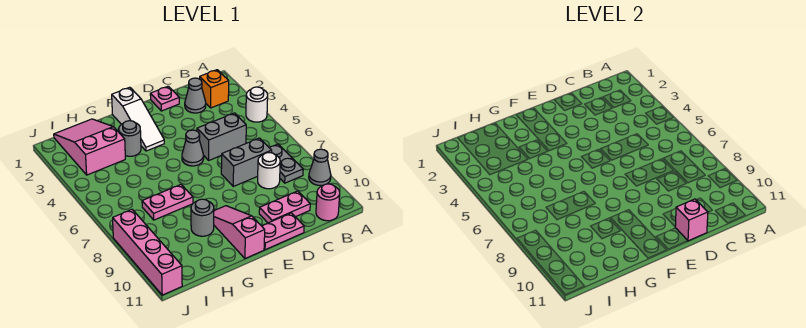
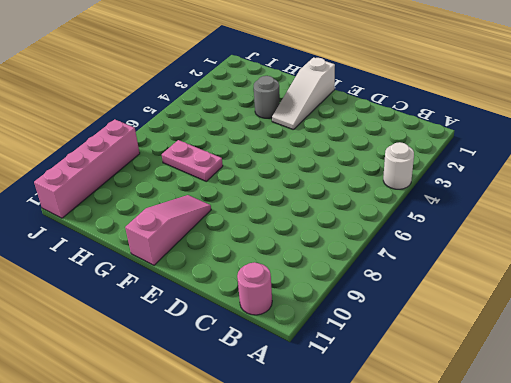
none -> grey 1x1 cone [309,149,331,185]
none -> orange 1x1 brick [200,70,229,108]
none -> grey 1x2 plate [270,144,303,183]

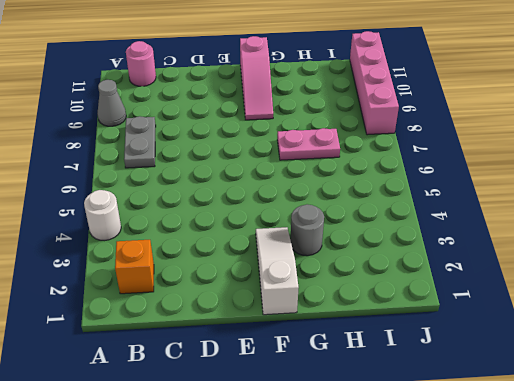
none -> grey 1x1 cone [185,78,206,113]
none -> grey 1x2 brick [197,113,246,160]
none -> grey 1x2 brick [221,138,272,186]

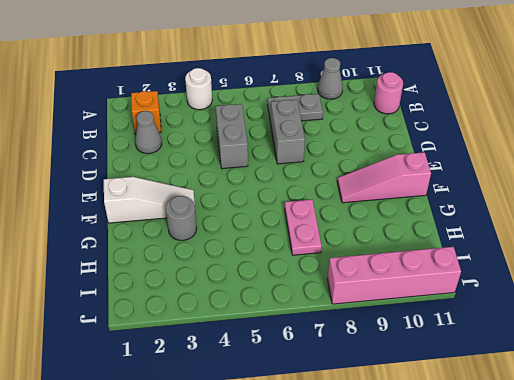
none -> white 1x1 round brick [258,153,280,189]
none -> pink 1x2 plate [259,191,310,223]
none -> pink 1x1 plate [150,86,179,111]

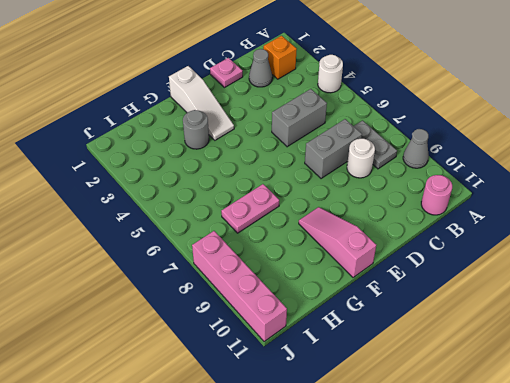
none -> pink 1x2 plate [259,191,310,223]
none -> pink 1x2 plate [262,213,304,250]
none -> grey 1x1 cone [182,130,204,166]

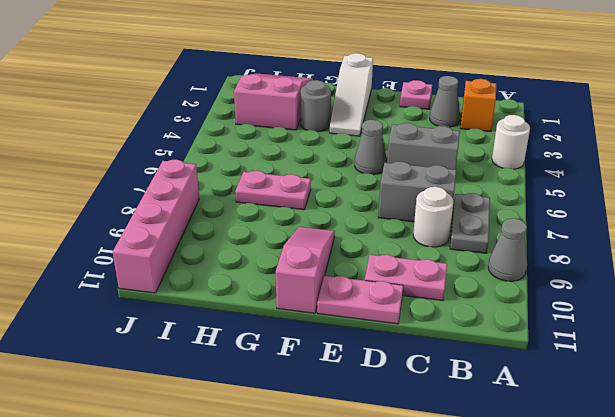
none -> pink 1x1 round brick [316,184,340,221]
none -> grey 1x1 round brick [191,199,214,236]
none -> pink 1x1 brick [675,199,708,241]

